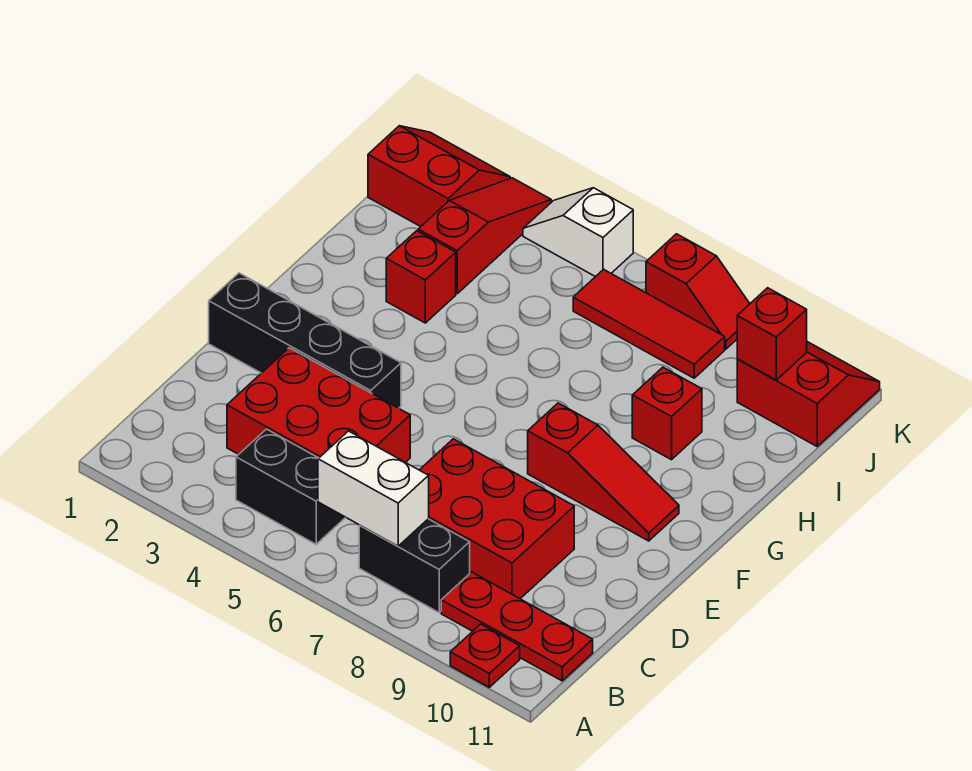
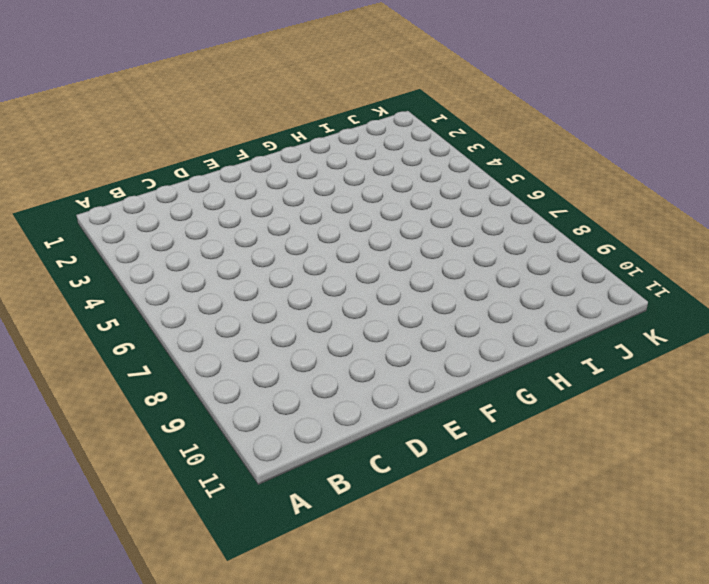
none -> red 1x1 plate [450,624,520,687]
none -> black 1x2 brick [236,429,346,544]
none -> black 1x2 brick [359,519,470,612]

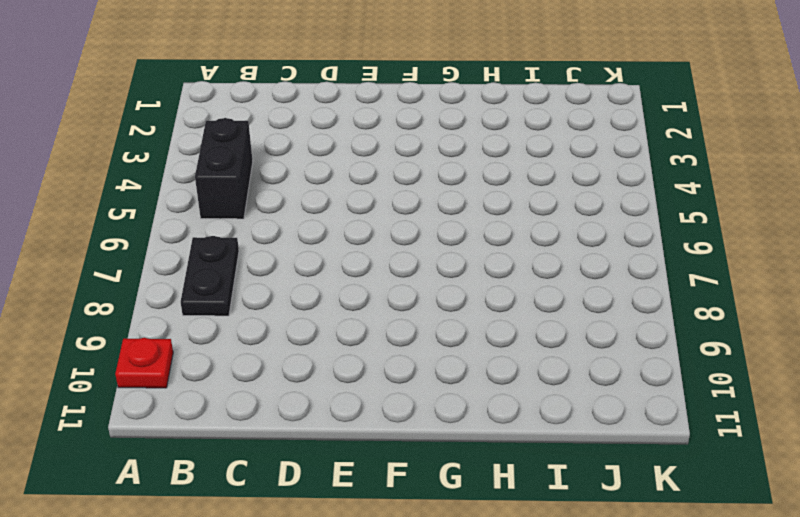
black 1x2 plate [181,236,239,316] -> black 1x2 brick [359,519,470,612]
none -> red 1x3 plate [441,572,593,681]
none -> red 2x3 brick [227,348,410,462]
none -> red 2x3 brick [420,439,574,599]

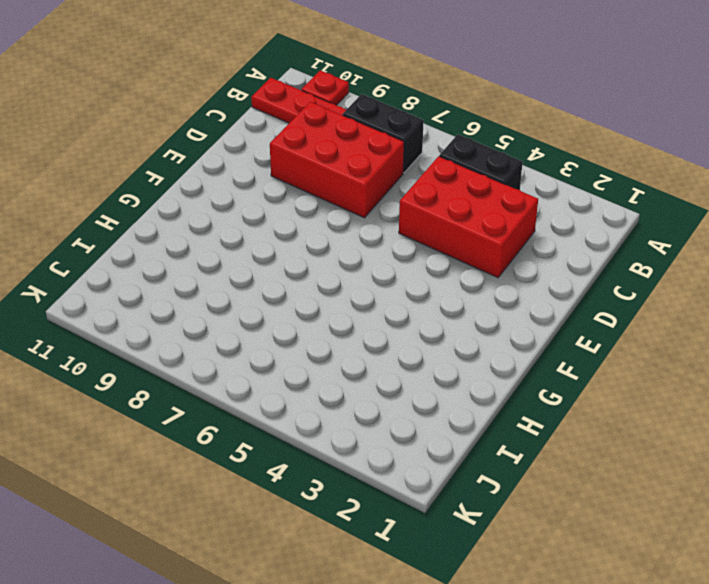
none -> black 1x4 brick [209,273,401,408]
none -> red 1x3 slope [528,403,679,541]
none -> red 1x1 brick [386,231,456,323]

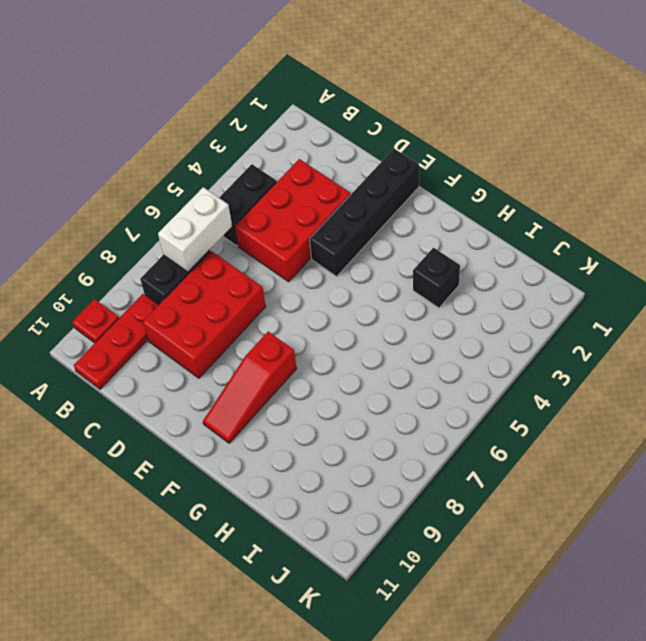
black 1x1 brick [413,248,460,308] -> red 1x1 brick [386,231,456,323]
none -> red 1x1 brick [632,367,702,460]
none -> red 1x3 slope [418,178,551,294]
none -> red 2x2 slope [368,126,510,227]

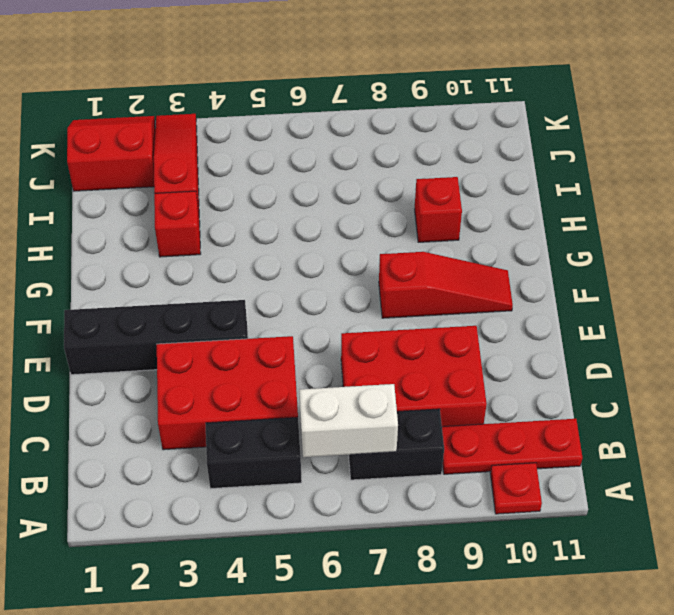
none -> red 1x3 tile [573,269,725,378]
none -> red 2x2 slope [737,342,880,446]
none -> white 1x2 slope [523,188,633,277]

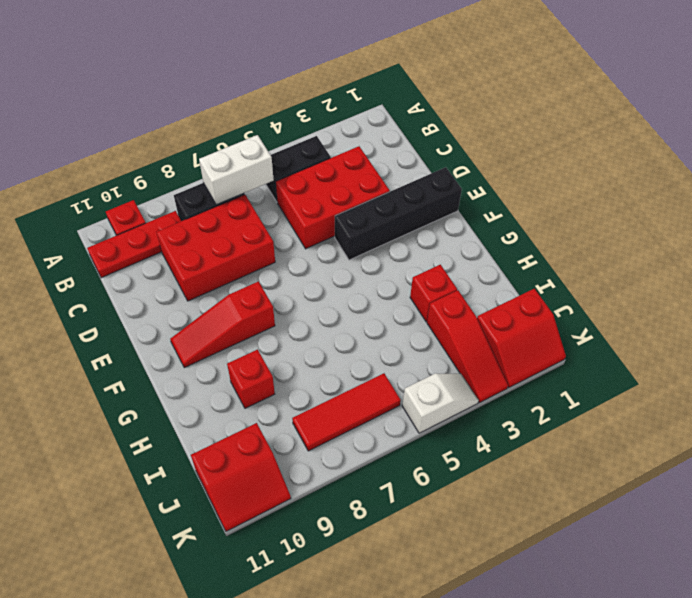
none -> red 1x2 slope [646,234,750,349]
none -> red 1x1 brick [737,288,807,380]

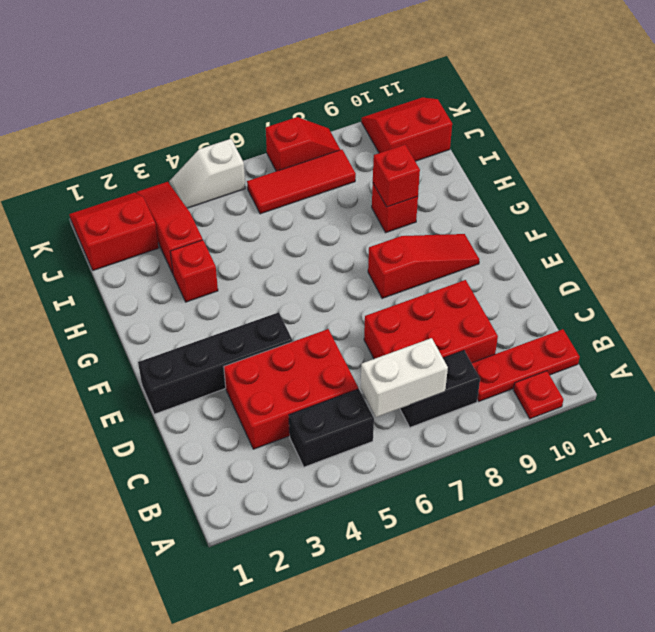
red 1x1 brick [373,145,420,207] -> red 1x1 brick moved to [737,288,807,380]

